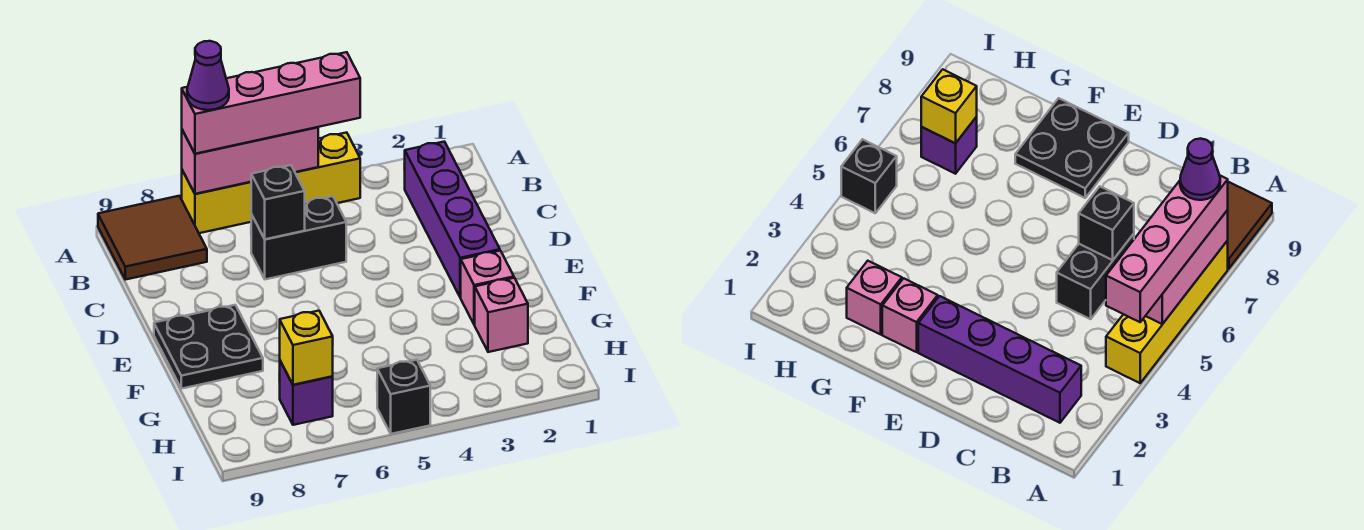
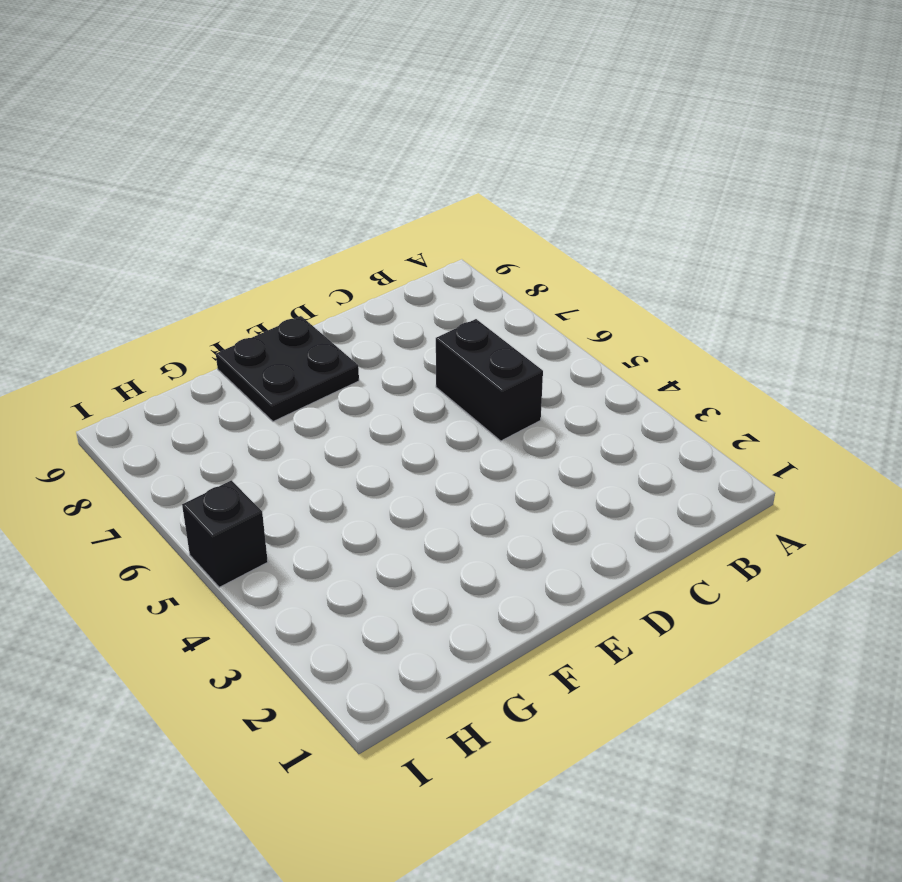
none -> yellow 1x4 brick [182,133,360,233]
none -> brown 2x2 tile [98,196,207,280]
none -> purple 1x4 brick [405,142,500,298]

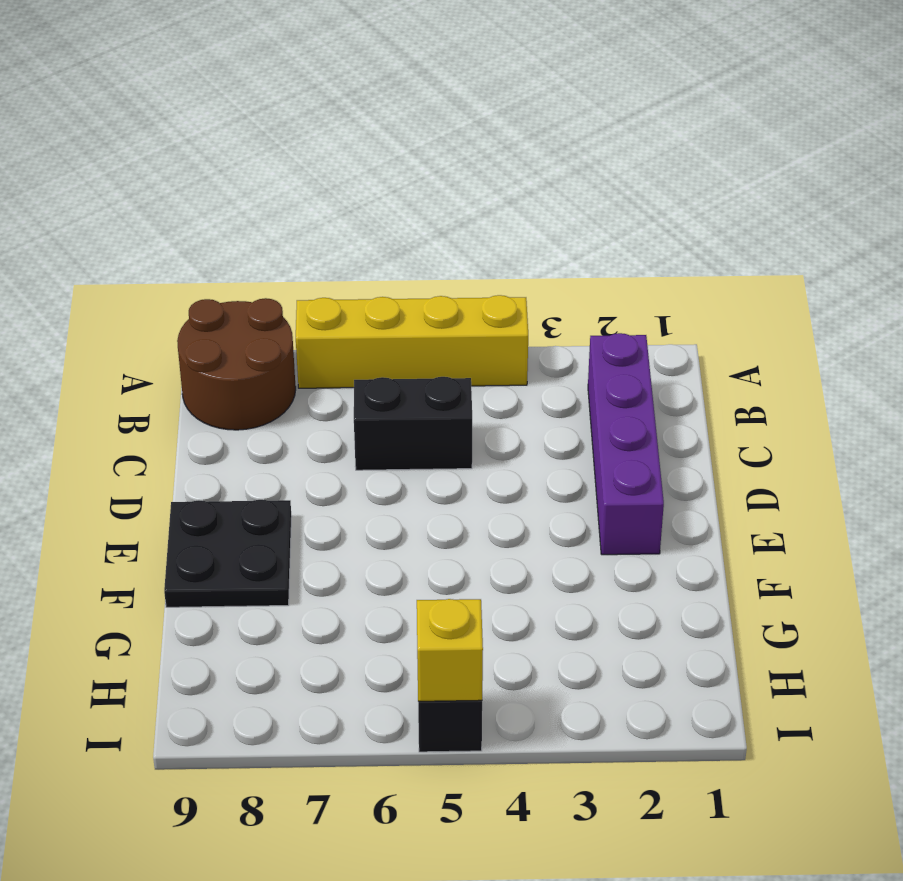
brown 2x2 round brick [177,298,296,430] -> brown 2x2 tile [98,196,207,280]
yellow 1x1 brick [417,599,483,701] -> yellow 1x1 brick moved to [280,311,333,385]
none -> pink 1x1 brick [461,251,514,325]
none -> pink 1x1 brick [475,278,528,352]
none -> purple 1x1 brick [279,361,333,425]

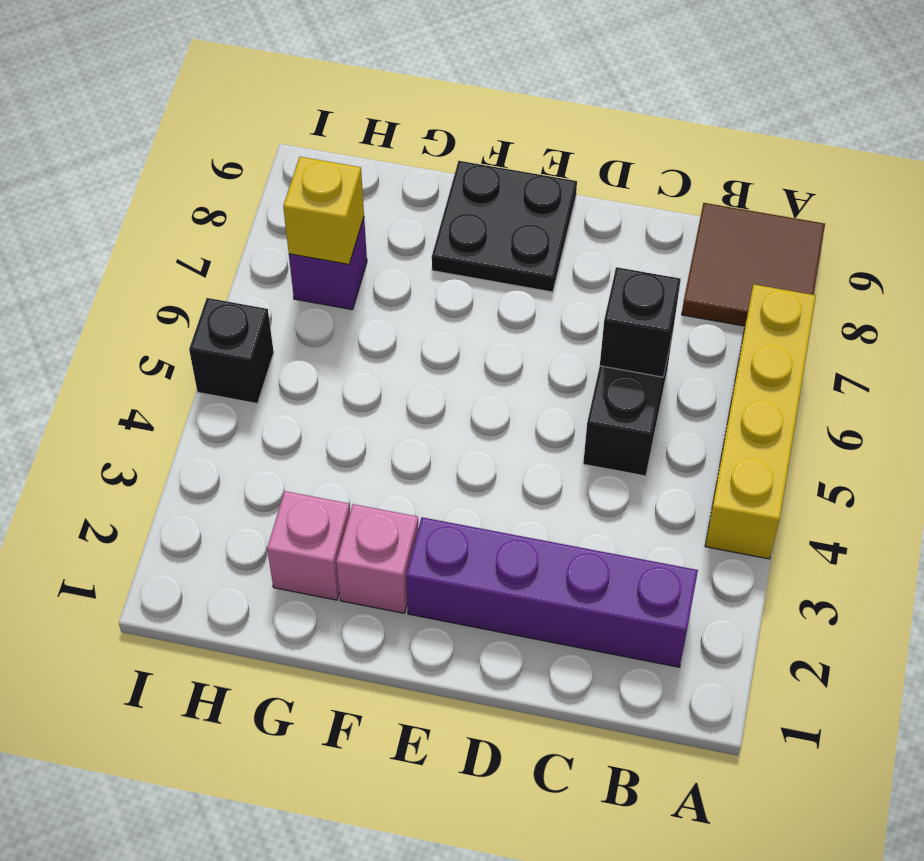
none -> pink 1x3 brick [182,127,318,194]
none -> pink 1x4 brick [182,52,360,154]
none -> purple 1x1 cone [187,41,229,110]

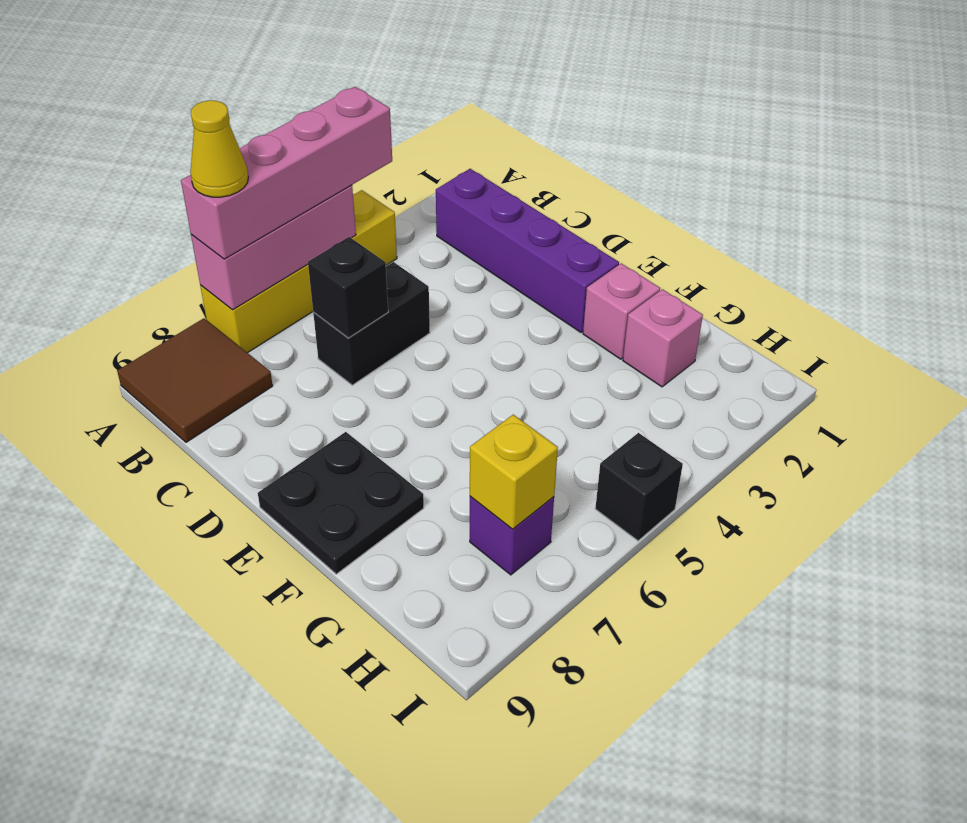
yellow 1x1 cone [190,100,248,197] -> purple 1x1 cone [187,41,229,110]

